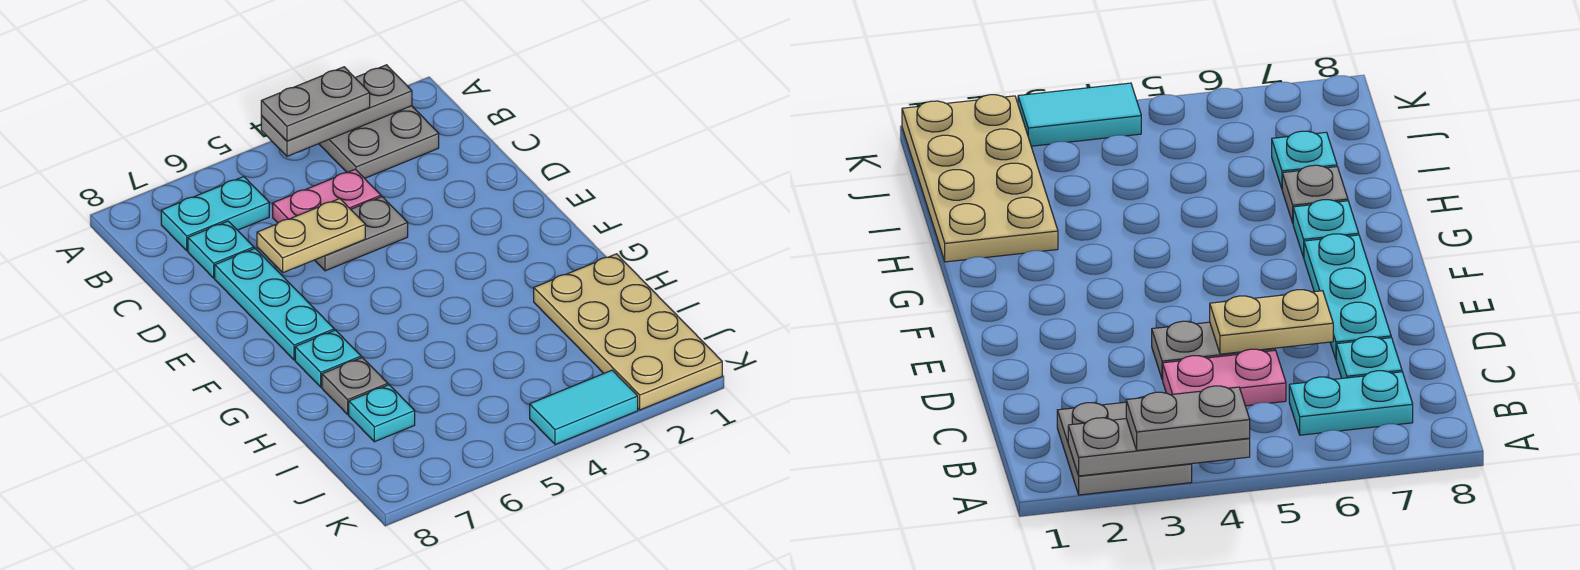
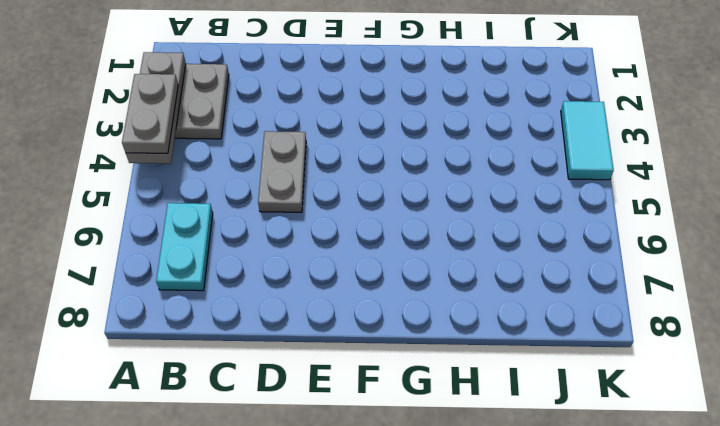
none -> pink 1x2 plate [273,169,381,223]
none -> cyan 1x1 plate [188,221,254,278]
none -> cyan 1x3 plate [215,249,334,360]

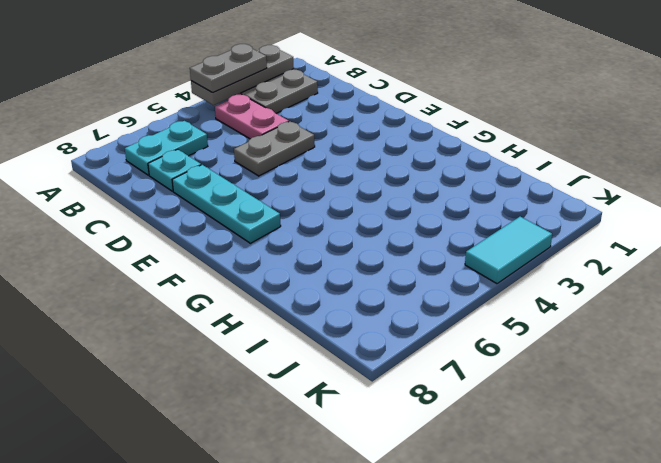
pink 1x2 plate [215,94,289,139] -> pink 1x2 plate turned to [273,169,381,223]
none -> cyan 1x1 plate [295,330,361,387]
none -> tan 2x4 plate [534,254,722,410]
none -> grey 1x1 plate [322,358,388,414]

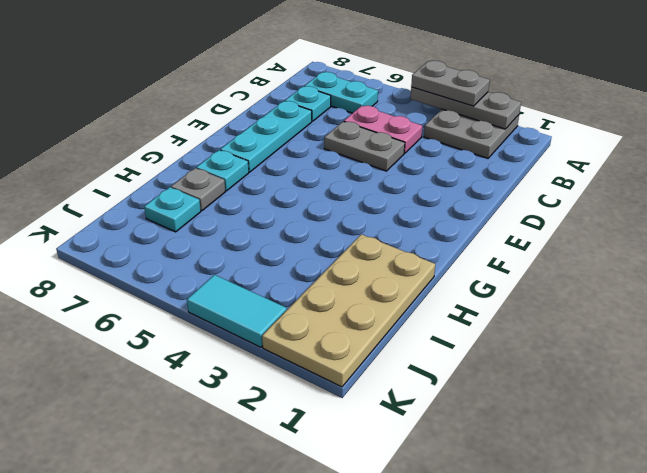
none -> tan 1x2 plate [257,198,365,273]

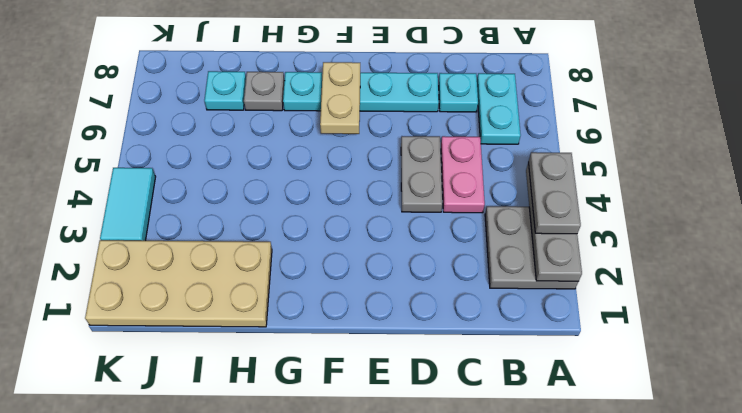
tan 1x2 plate [320,62,360,134] -> tan 1x2 plate moved to [257,198,365,273]

